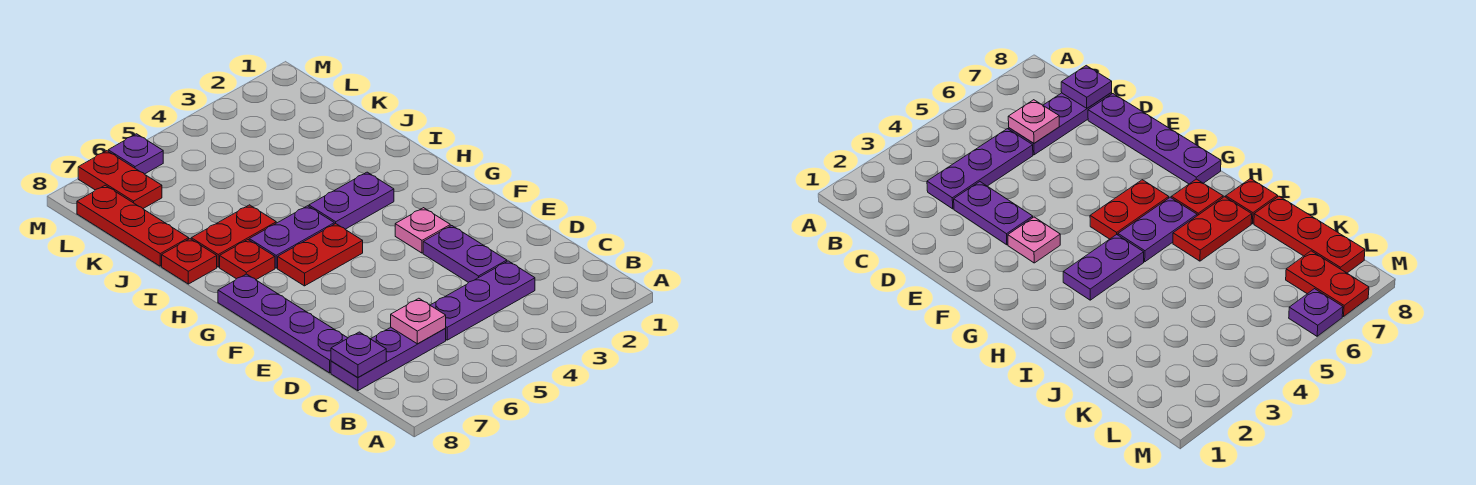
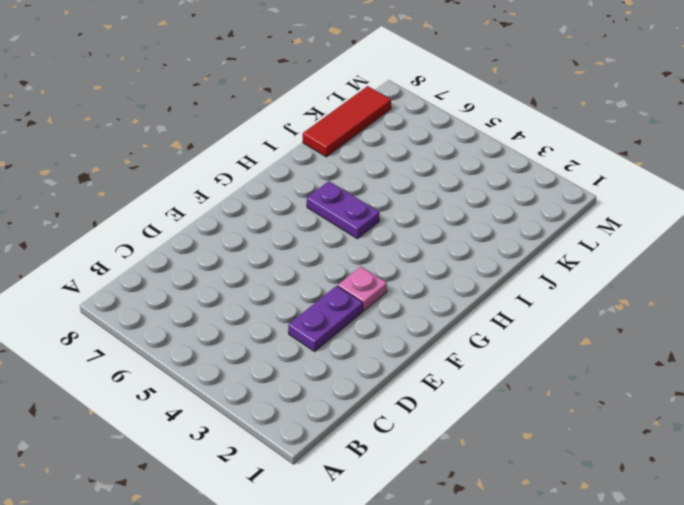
red 1x3 tile [303,86,391,157] -> red 1x3 plate [77,185,189,266]
none -> purple 1x3 plate [430,261,535,340]
none -> purple 1x3 plate [331,328,446,391]
none -> purple 1x4 plate [218,274,348,373]

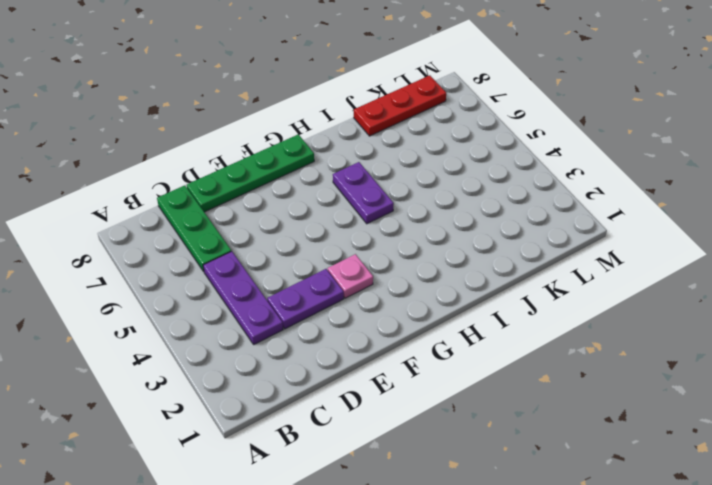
green 1x3 plate [157,185,231,271] -> purple 1x3 plate [331,328,446,391]
green 1x4 plate [187,134,314,212] -> purple 1x4 plate [218,274,348,373]
none -> red 1x2 plate [278,224,363,286]
none -> purple 1x2 plate [309,172,394,229]
none -> red 1x1 plate [220,240,275,280]

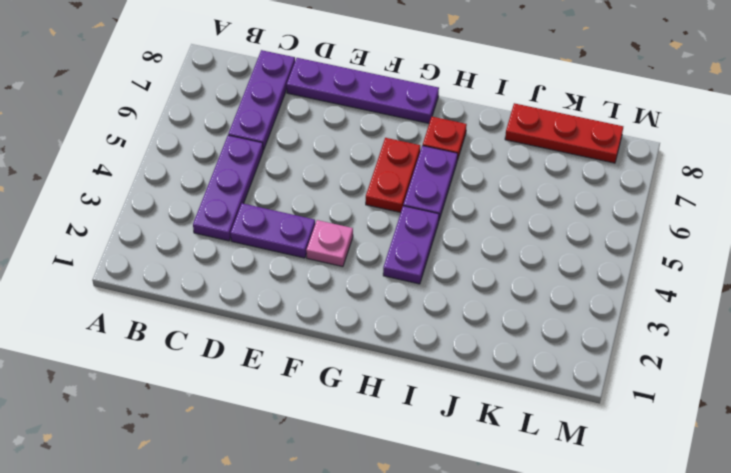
none -> red 1x2 plate [191,205,276,267]
none -> red 1x1 plate [162,239,217,284]
none -> red 1x2 plate [78,151,162,208]

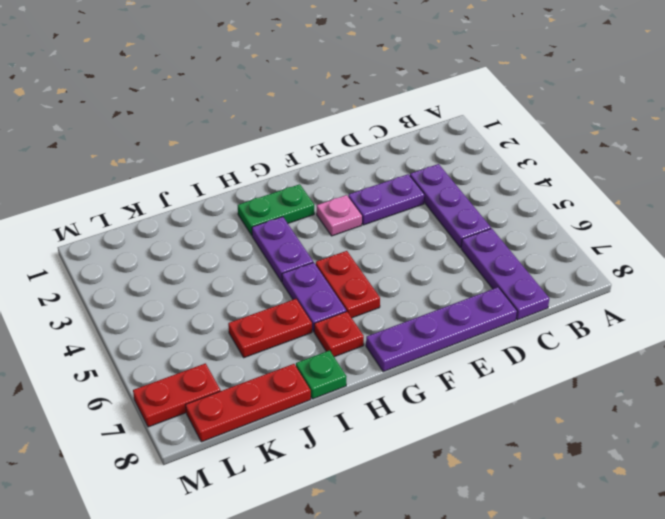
green 1x2 plate [238,184,314,235] -> none
red 1x2 plate [228,299,312,358] -> red 1x2 plate turned to [191,205,276,267]
green 1x1 plate [296,350,347,399] -> red 1x1 plate [162,239,217,284]
none -> purple 1x1 plate [108,134,163,174]
none -> pink 1x1 plate [391,298,446,344]
none -> purple 1x1 plate [331,332,386,377]

